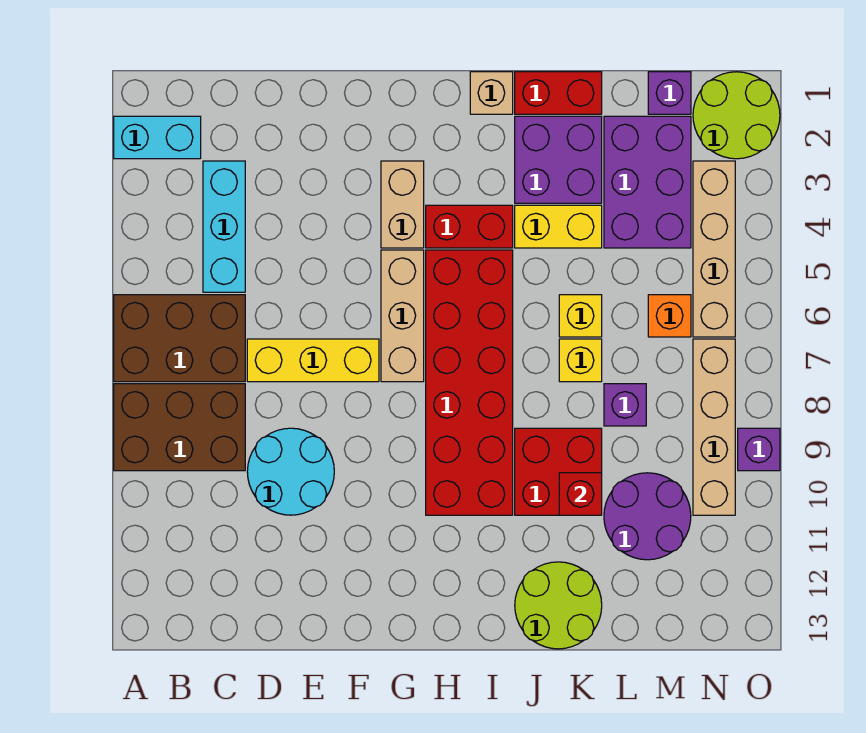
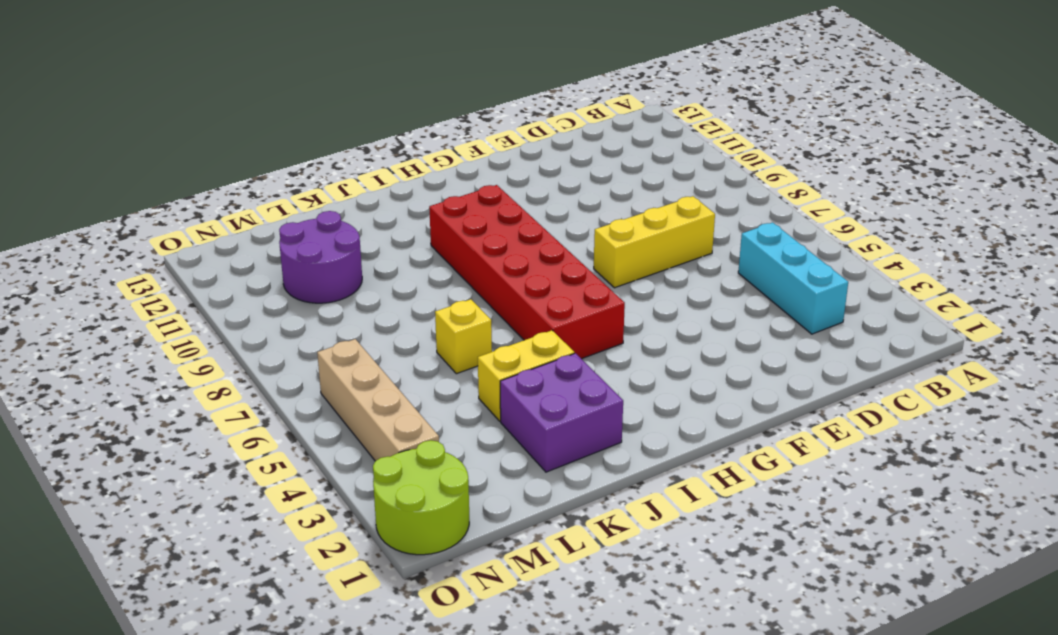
none -> cyan 1x2 brick [114,116,201,159]
none -> brown 2x3 brick [114,295,245,382]
none -> brown 2x3 brick [114,384,245,471]

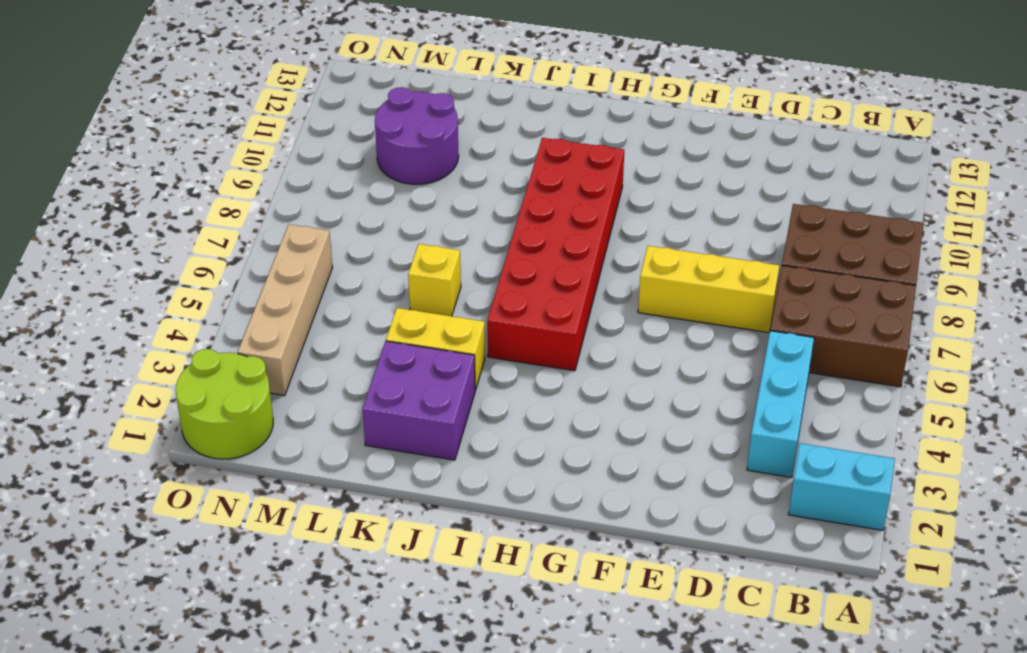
none -> cyan 2x2 round brick [247,428,334,515]
none -> tan 1x2 brick [381,161,424,248]
none -> tan 1x3 brick [381,250,424,382]

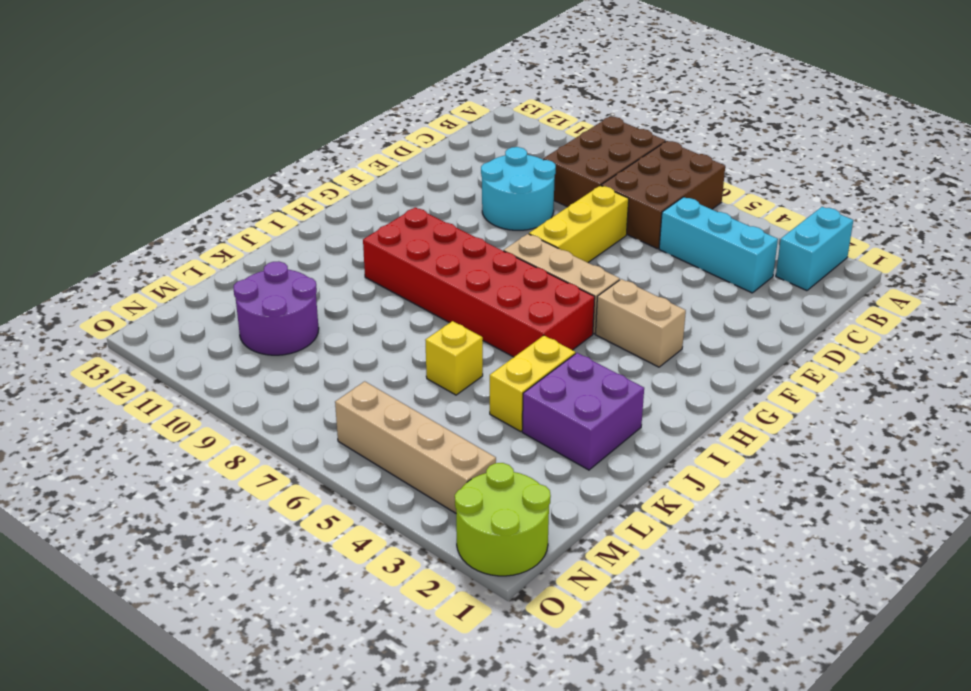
none -> red 1x2 brick [426,205,513,248]
none -> tan 1x1 brick [470,72,513,114]
none -> red 1x2 brick [515,72,602,114]

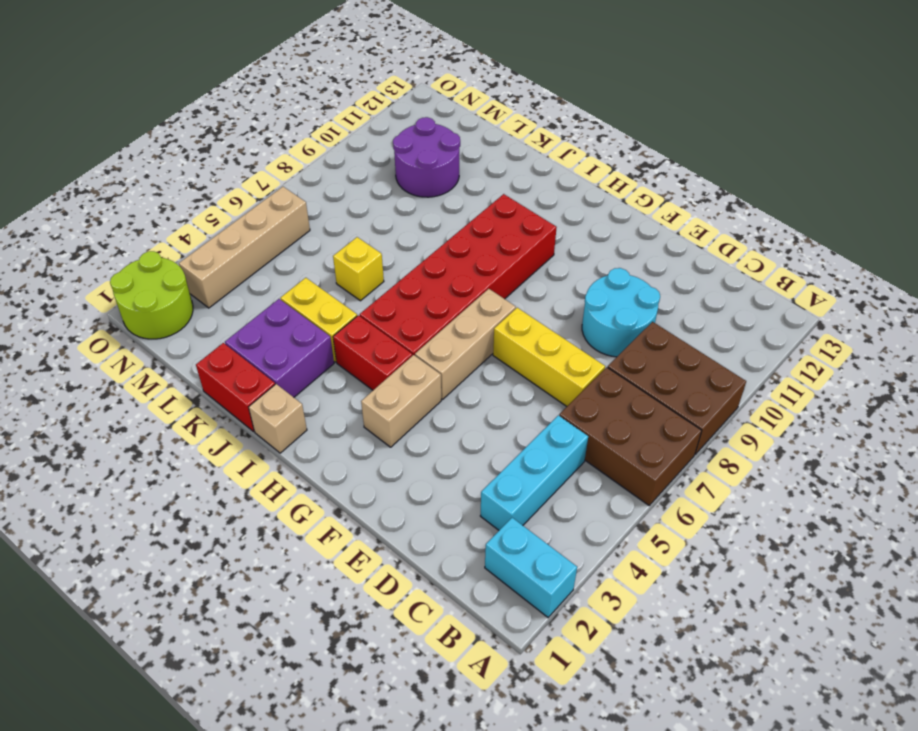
none -> red 2x2 brick [515,428,602,515]
none -> lime 2x2 round brick [515,562,602,649]
none -> yellow 1x1 brick [559,339,602,382]

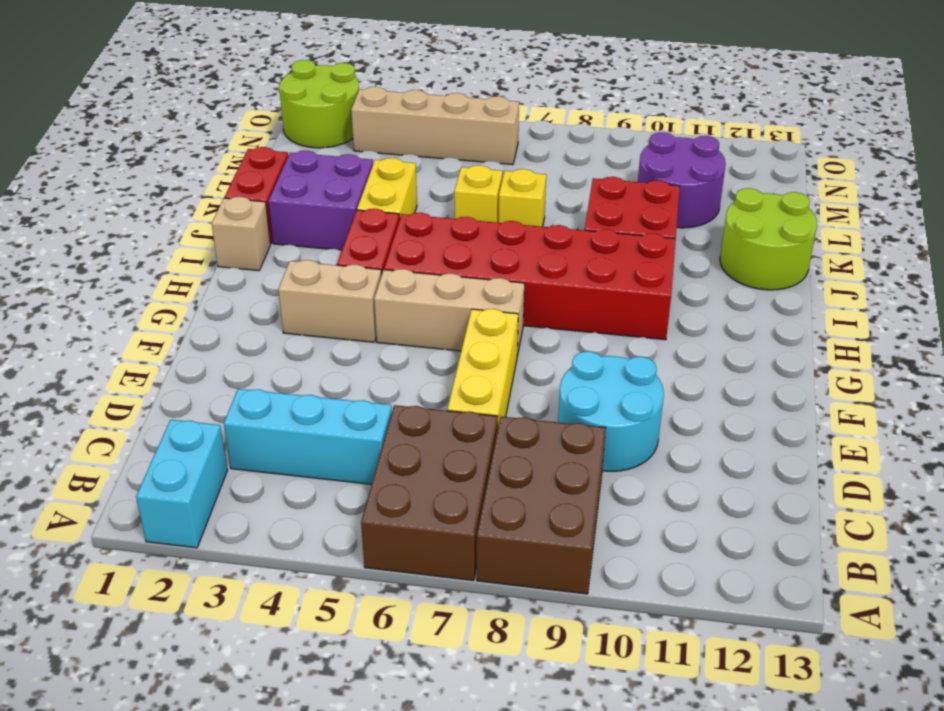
none -> purple 2x3 brick [604,116,691,248]
none -> purple 1x1 brick [604,384,646,426]
none -> purple 1x1 brick [648,72,691,114]

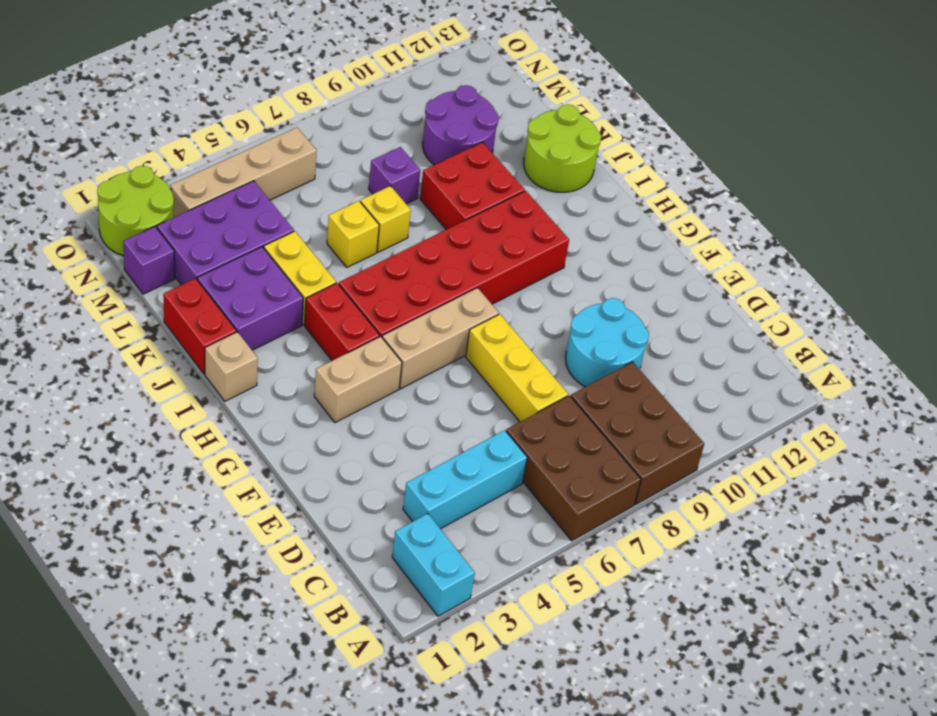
none -> orange 1x1 brick [648,295,691,337]
none -> tan 1x4 brick [693,339,735,515]
none -> purple 1x1 brick [738,428,780,471]

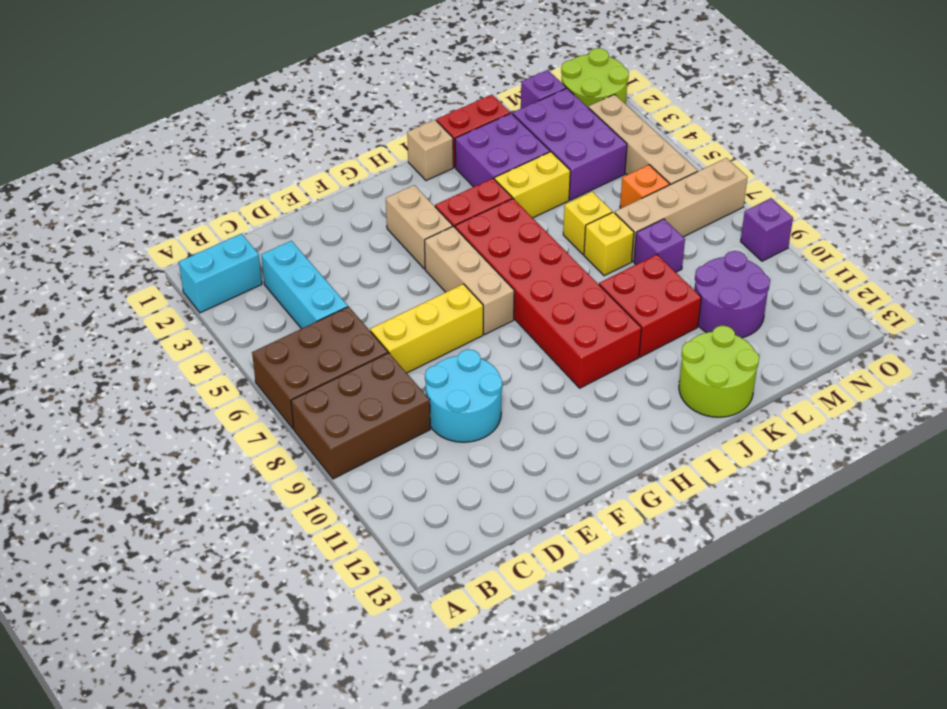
tan 1x4 brick [615,158,747,261] -> tan 1x4 brick turned to [693,339,735,515]
none -> red 1x1 brick [559,473,602,515]

